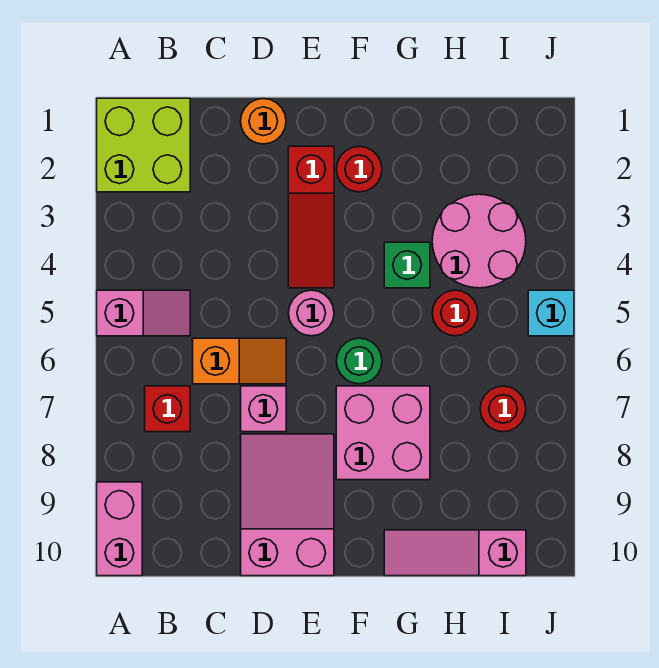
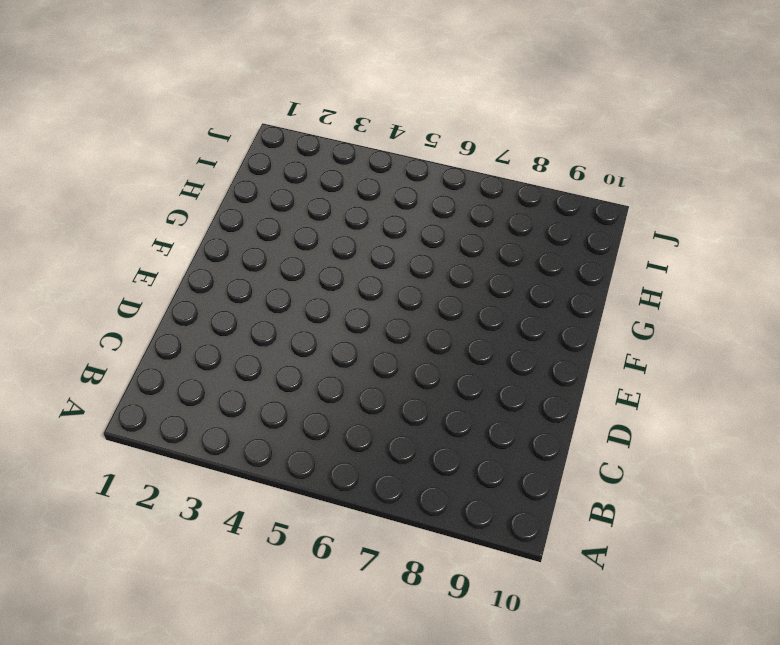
none -> lime 2x2 brick [97,98,190,192]
none -> pink 1x2 slope [97,290,190,336]
none -> pink 1x2 brick [97,482,142,576]

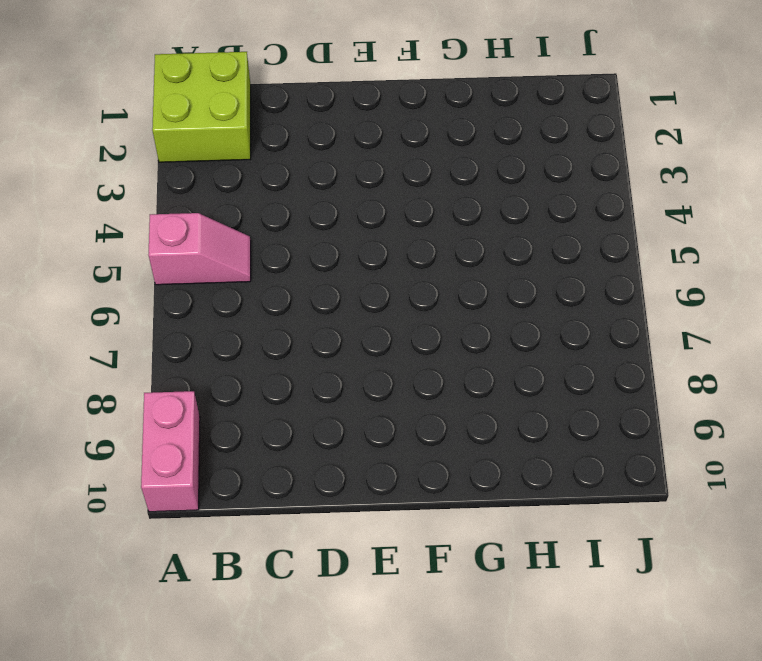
none -> red 1x1 brick [145,386,190,432]
none -> orange 1x2 slope [193,338,286,384]
none -> orange 1x1 round brick [241,99,286,144]

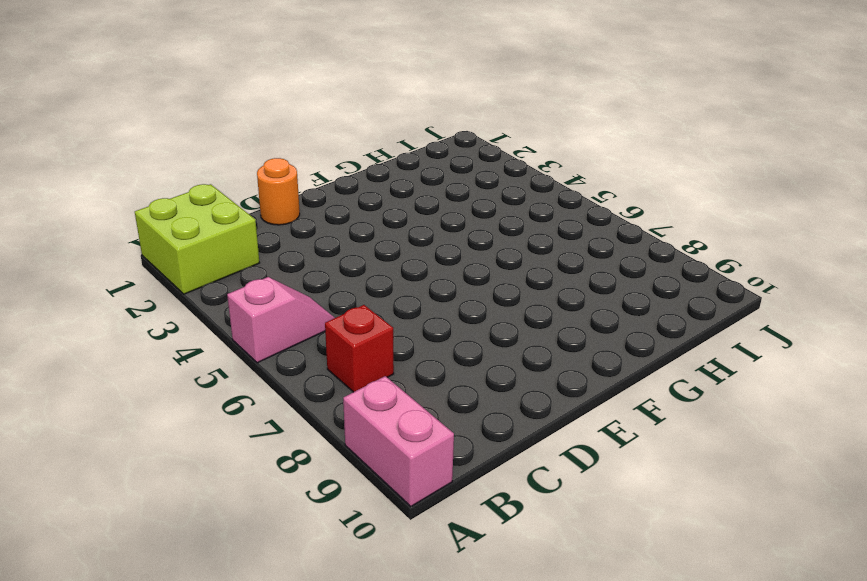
none -> orange 1x2 slope [193,338,286,384]
none -> pink 1x1 brick [241,386,286,432]
none -> pink 2x3 slope [241,434,334,576]

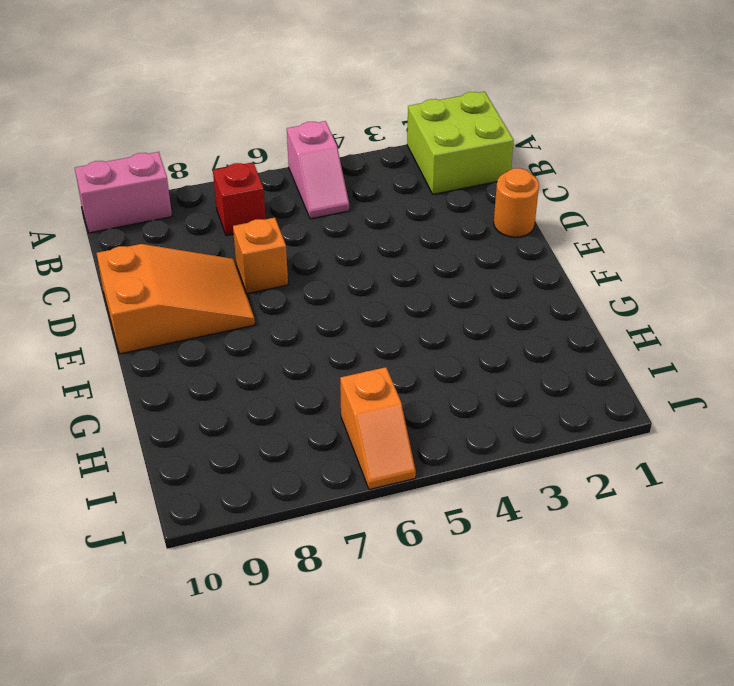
orange 1x1 brick [233,218,288,294] -> pink 1x1 brick [241,386,286,432]
orange 2x3 slope [97,244,255,354] -> pink 2x3 slope [241,434,334,576]
orange 1x2 slope [340,367,416,490] -> orange 1x2 slope moved to [193,338,286,384]
none -> red 1x3 slope [288,146,334,288]
none -> pink 1x1 round brick [289,290,334,336]
none -> red 1x1 round brick [336,146,382,192]

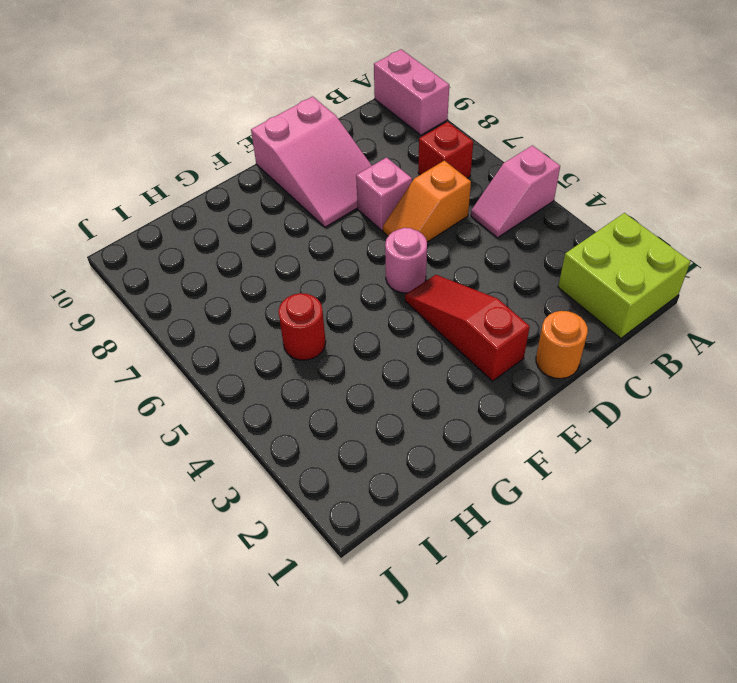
none -> red 1x1 round brick [336,146,382,192]
none -> green 1x1 round brick [336,338,382,384]
none -> pink 2x2 brick [336,386,430,480]

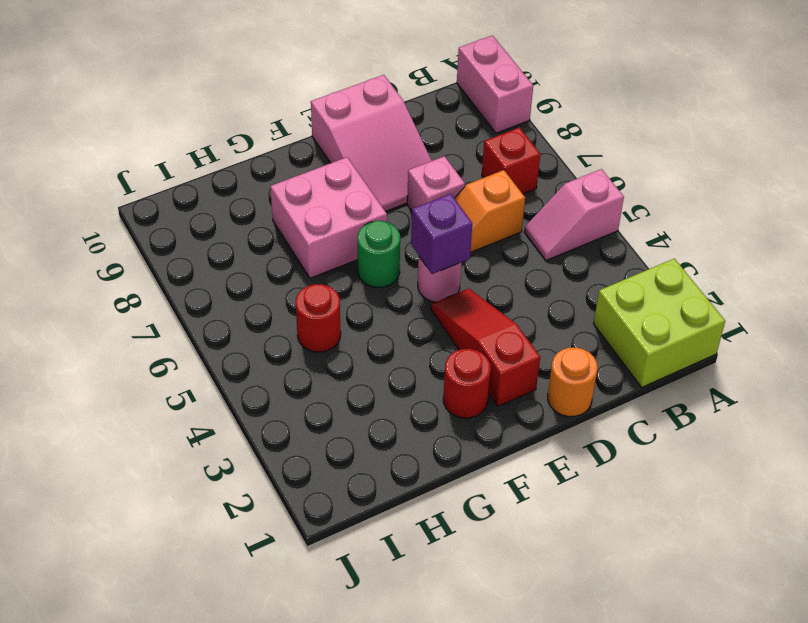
purple 1x1 brick [411,194,472,274] -> none
none -> green 1x1 brick [384,242,430,288]
none -> pink 1x3 slope [384,530,526,576]
none -> pink 2x2 round brick [432,194,526,288]

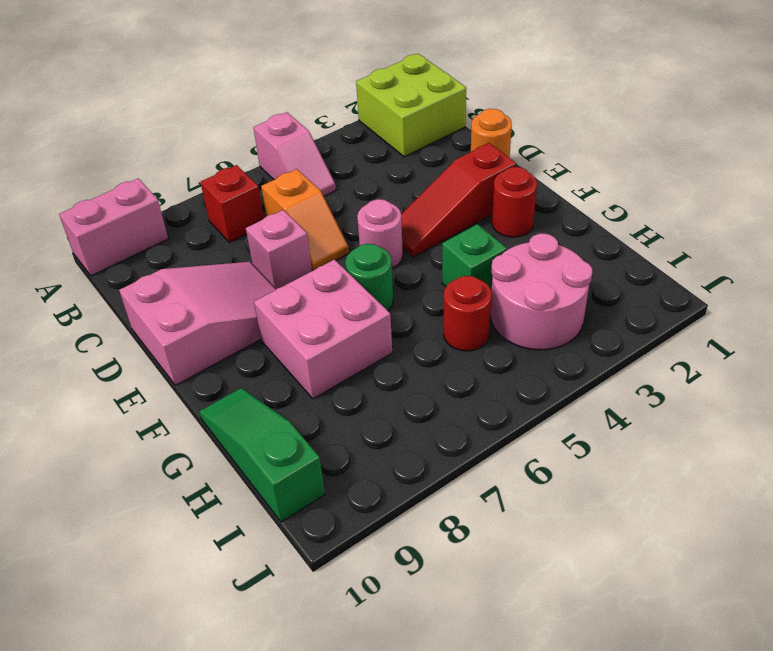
green 1x3 slope [199,388,325,522] -> pink 1x3 slope [384,530,526,576]
none -> red 1x1 round brick [480,386,526,432]
none -> cyan 1x1 brick [528,290,574,336]

